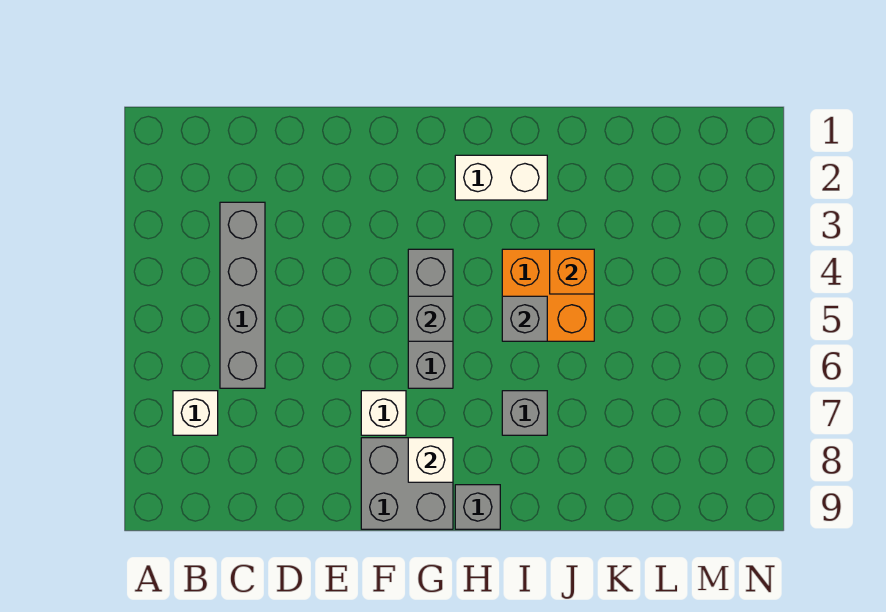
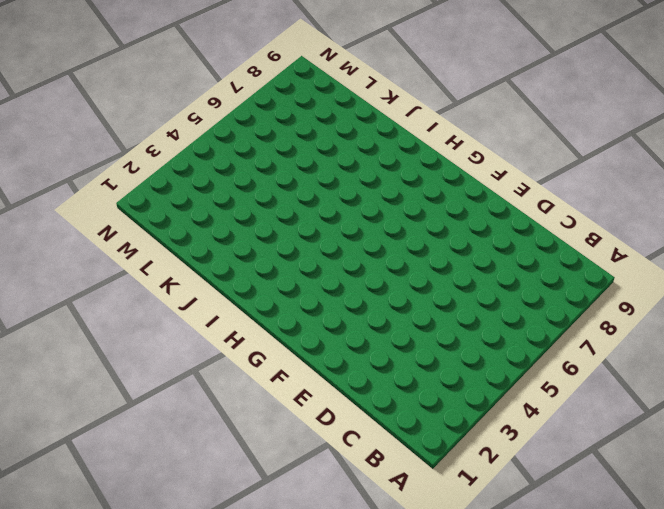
none -> white 1x1 brick [173,391,218,435]
none -> grey 1x4 brick [220,202,265,388]
none -> white 1x1 brick [361,391,406,435]

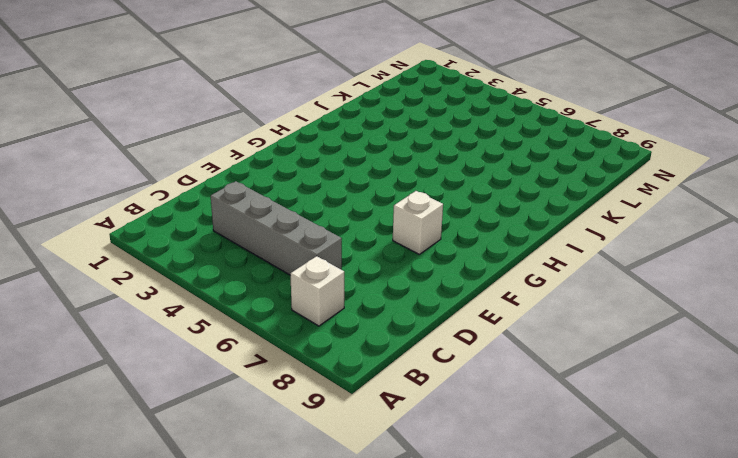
none -> grey 2x2 brick [361,438,453,529]
none -> grey 1x3 brick [408,249,453,388]
none -> white 1x2 brick [455,155,547,200]

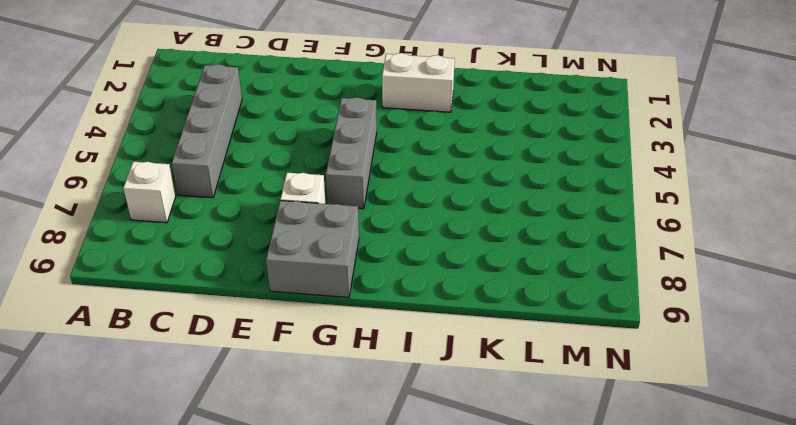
none -> grey 1x1 brick [455,485,500,529]
none -> orange 2x2 brick [502,249,594,341]
none -> grey 1x1 brick [502,391,547,435]

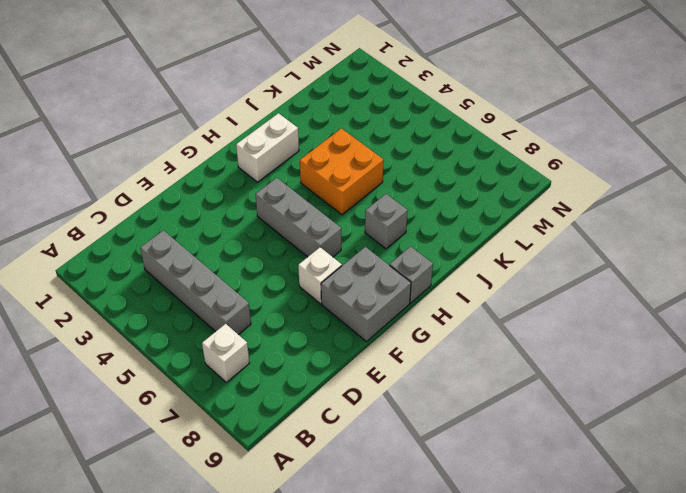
none -> grey 1x1 brick [408,296,453,341]
none -> white 1x1 brick [408,438,453,482]
none -> grey 1x1 brick [502,296,547,341]

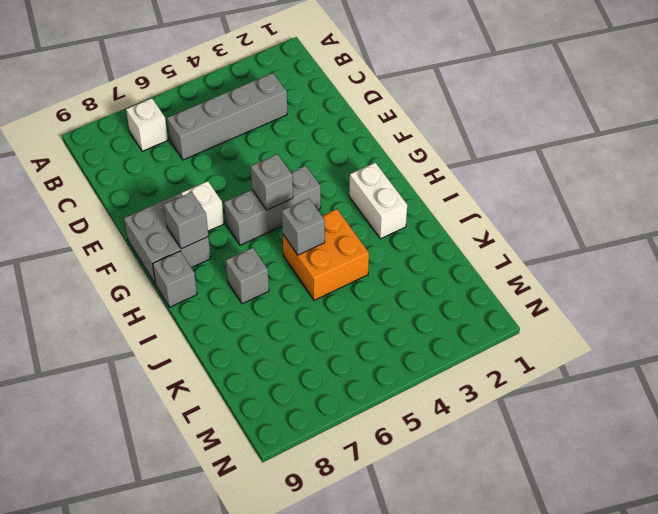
grey 1x1 brick [164,192,208,249] -> white 1x1 brick [408,438,453,482]
none -> orange 1x1 brick [550,249,594,294]

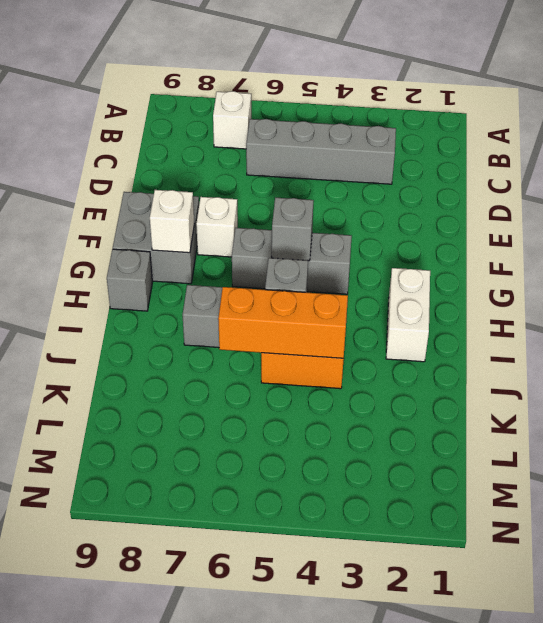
orange 1x3 brick [218,287,348,358] -> orange 1x1 brick [550,249,594,294]

